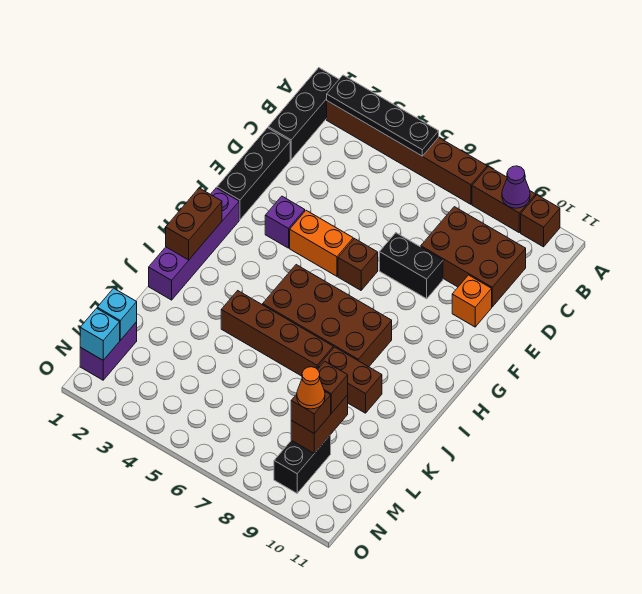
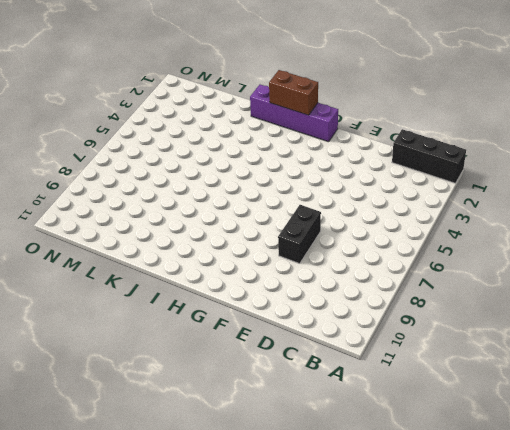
none -> brown 1x6 brick [327,101,487,204]
none -> brown 1x2 brick [472,167,536,232]
none -> brown 1x1 brick [521,195,560,247]

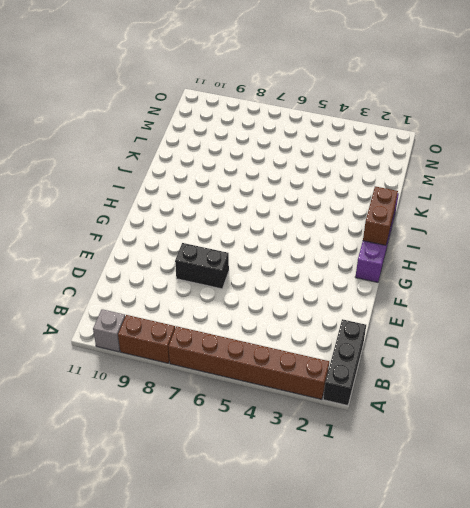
grey 1x1 brick [93,309,125,352] -> brown 1x1 brick [521,195,560,247]
none -> brown 2x3 brick [421,207,526,307]
none -> black 1x3 brick [217,128,290,220]
none -> orange 1x1 brick [452,275,492,327]

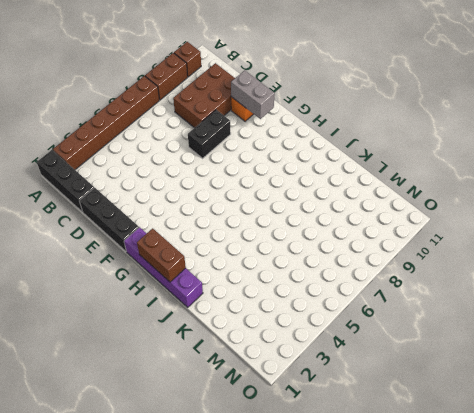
grey 1x2 brick [231,70,275,119] -> none
none -> purple 1x1 brick [265,196,305,248]
none -> orange 1x2 brick [290,210,353,276]
none -> brown 1x1 brick [338,239,378,290]

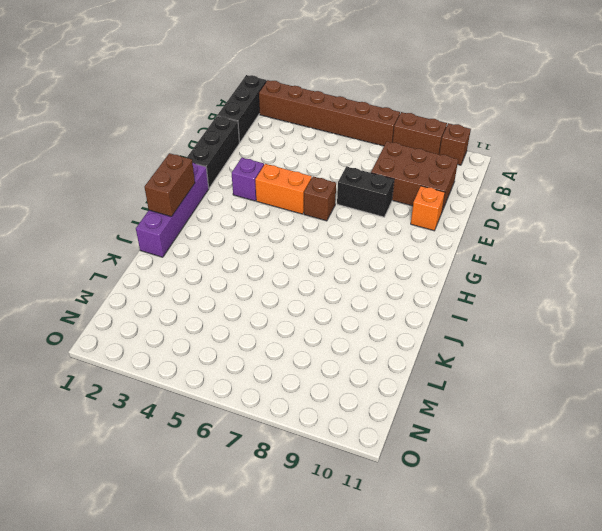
none -> brown 2x4 brick [263,265,392,367]
none -> brown 1x4 brick [221,291,333,376]
none -> brown 1x2 brick [318,347,382,413]

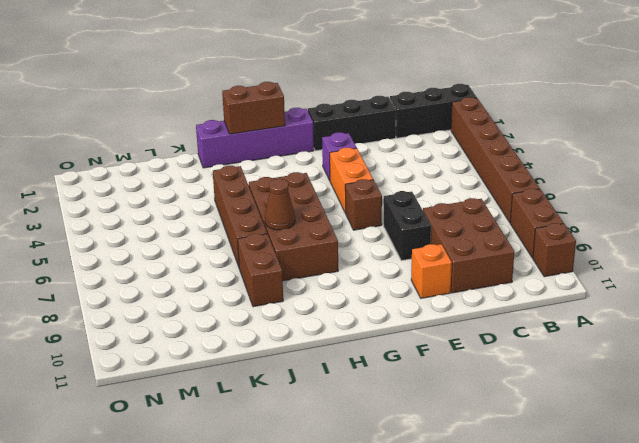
brown 1x1 cone [265,179,295,230] -> none
none -> purple 1x2 brick [80,322,137,380]
none -> black 1x2 brick [274,435,331,493]
none -> black 1x4 plate [327,75,439,156]

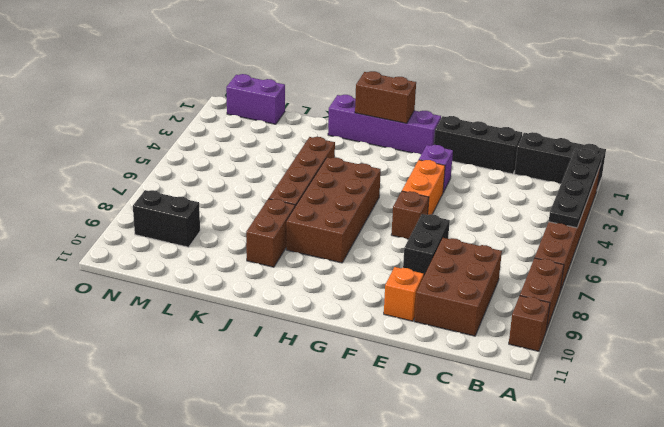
none -> purple 1x1 cone [502,166,530,208]
none -> brown 1x2 brick [291,395,348,453]
none -> cyan 1x1 brick [97,288,137,340]

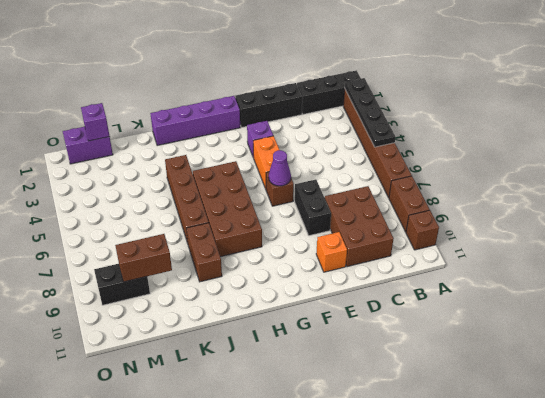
purple 1x1 cone [269,150,291,186] -> purple 1x1 cone moved to [502,166,530,208]
purple 1x1 brick [81,103,110,141] -> cyan 1x1 brick [97,288,137,340]
none -> brown 1x2 brick [166,188,222,260]
none -> cyan 1x1 brick [80,308,120,360]
none -> brown 1x1 brick [318,361,348,413]

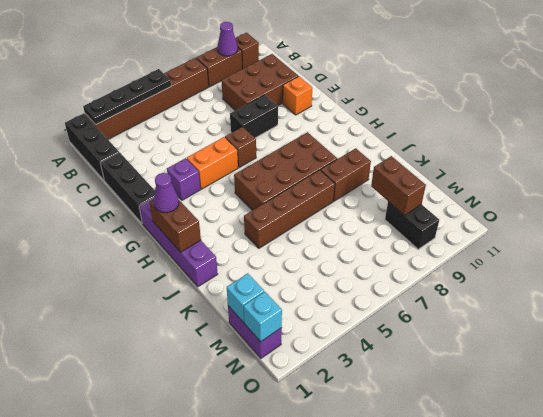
purple 1x1 cone [154,173,179,213] -> none
none -> brown 1x1 brick [318,361,348,413]
none -> brown 1x1 brick [291,392,331,433]
none -> orange 1x1 cone [297,367,325,409]

